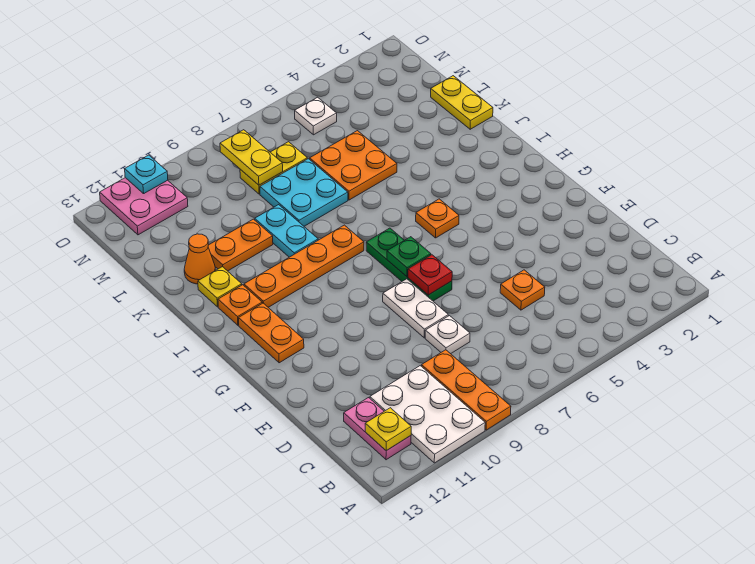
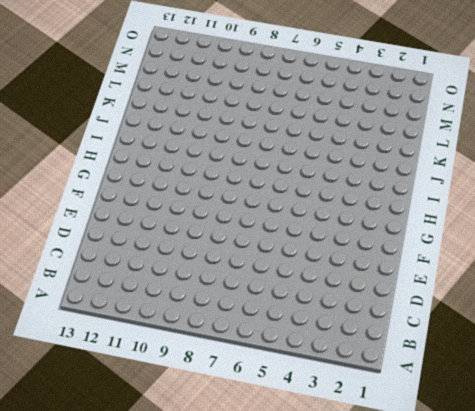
none -> orange 1x3 plate [422,350,511,430]
none -> white 2x3 plate [370,366,485,463]
none -> pink 1x2 plate [344,398,411,460]

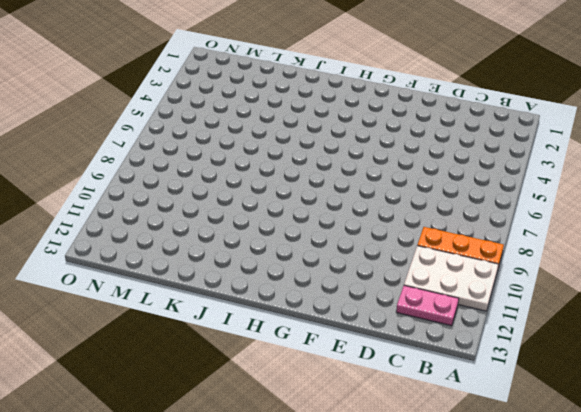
none -> orange 1x1 plate [500,270,545,310]
none -> white 1x1 plate [425,316,470,354]
none -> white 1x2 plate [383,279,448,338]

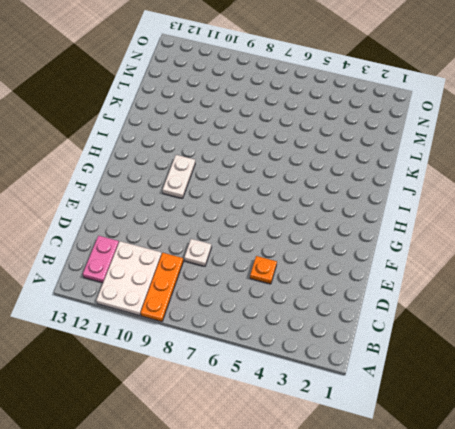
white 1x2 plate [163,155,195,198] -> white 1x2 plate moved to [383,279,448,338]
none -> green 1x3 plate [366,228,452,301]
none -> orange 1x2 plate [239,303,304,363]
none -> orange 1x1 plate [416,199,459,238]

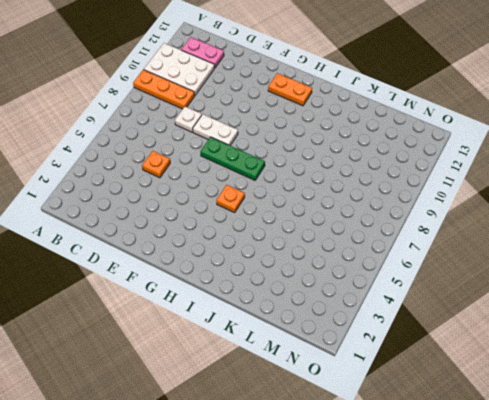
none -> orange 1x4 plate [244,225,364,307]
none -> orange 1x1 plate [218,285,262,325]
none -> cyan 1x2 plate [255,205,318,257]

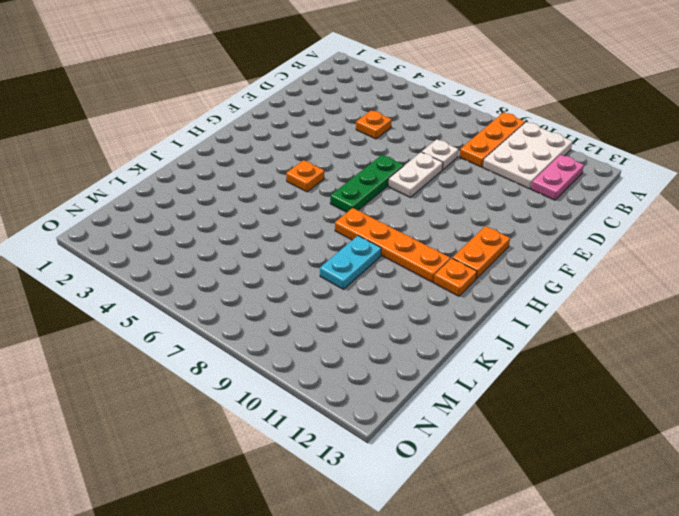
none -> yellow 1x1 plate [198,267,242,307]
none -> yellow 1x2 plate [431,76,493,129]
none -> orange 2x2 plate [310,131,397,200]

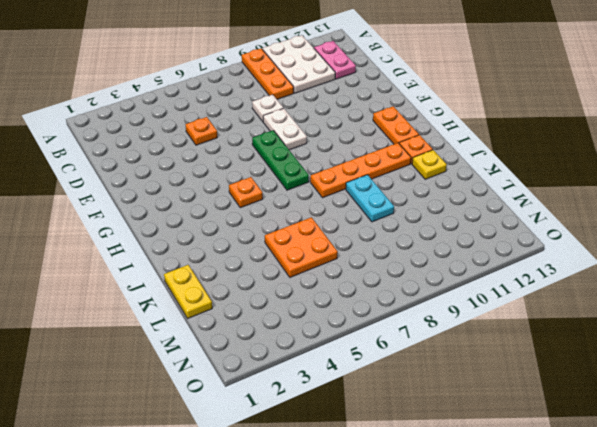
none -> cyan 2x2 plate [260,159,348,226]
none -> orange 1x2 plate [208,219,273,271]
none -> orange 1x1 cone [184,234,216,284]

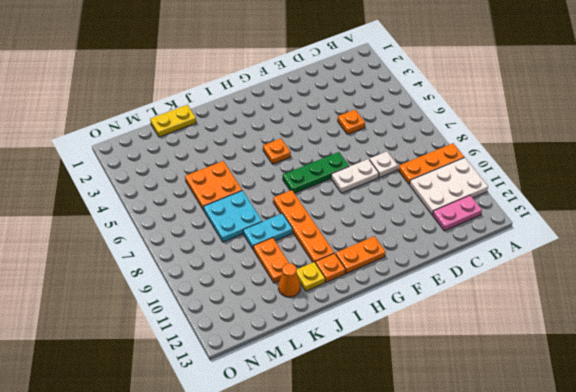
none -> yellow 1x2 plate [240,142,307,194]
none -> white 1x1 plate [295,97,337,135]
none -> pink 2x2 plate [100,178,188,235]

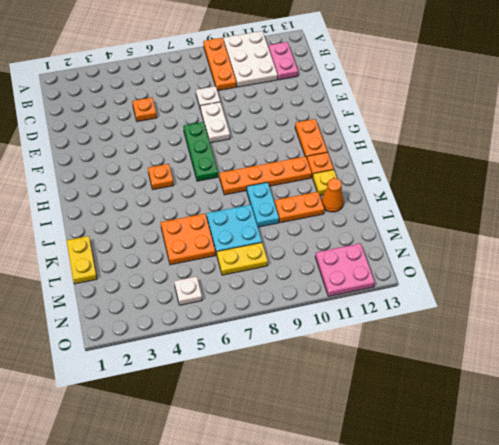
none -> yellow 1x1 plate [365,408,411,451]
none -> red 1x1 plate [408,255,452,295]
none -> green 1x1 plate [387,237,431,277]

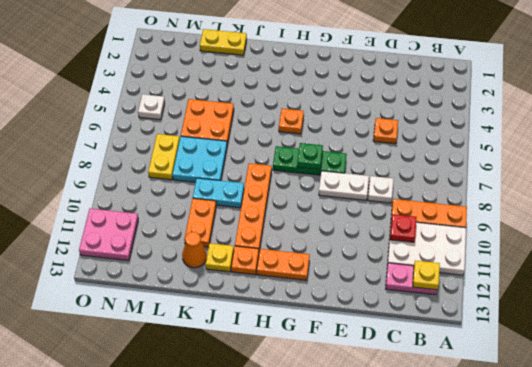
red 1x1 plate [390,214,417,242] -> red 1x1 plate moved to [408,255,452,295]
none -> yellow 1x2 plate [220,130,283,185]
none -> cyan 1x1 plate [125,155,168,194]

